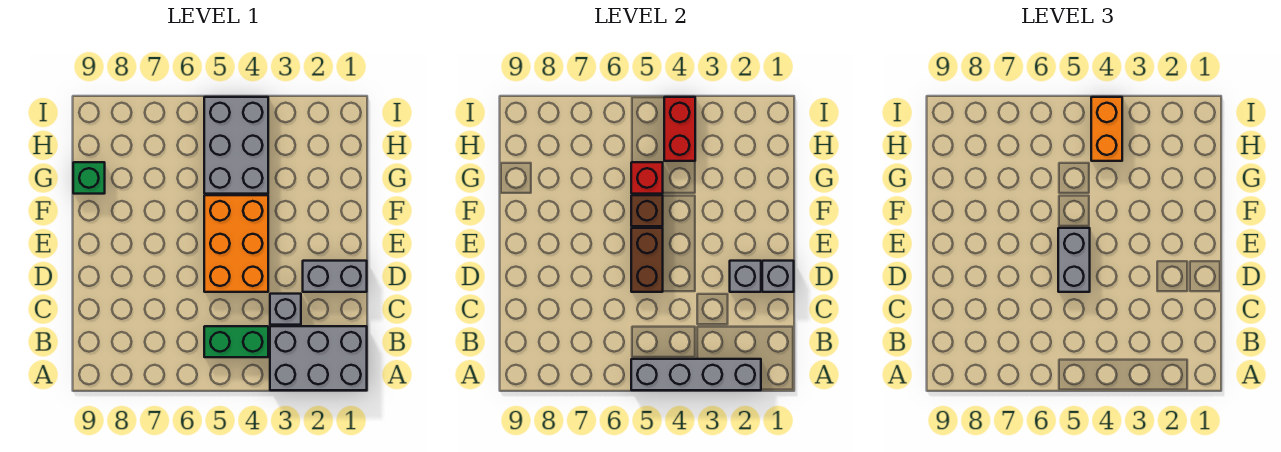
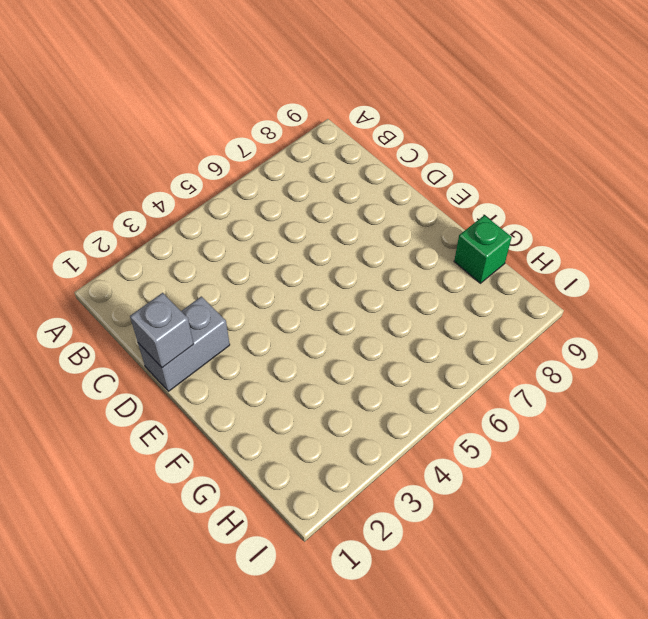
none -> grey 2x3 brick [270,326,367,390]
none -> green 1x2 brick [204,326,268,357]
none -> grey 1x1 brick [270,294,301,325]

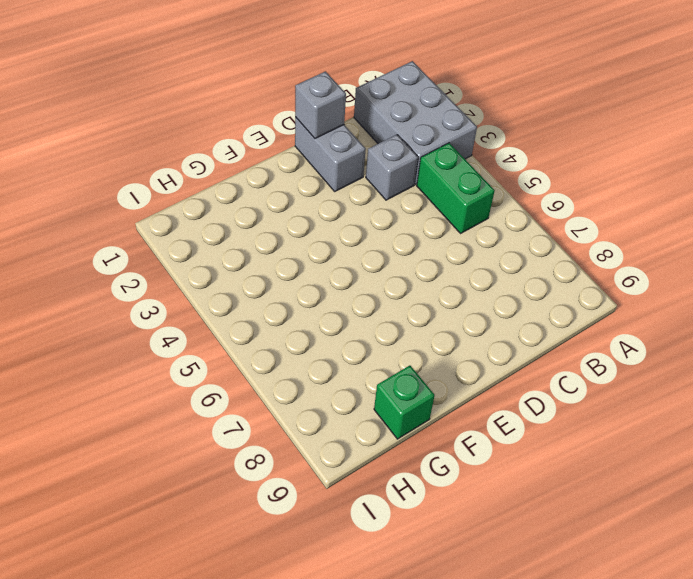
none -> orange 2x3 brick [204,195,268,292]
none -> grey 2x3 brick [204,97,268,194]
none -> grey 1x4 brick [631,359,761,390]

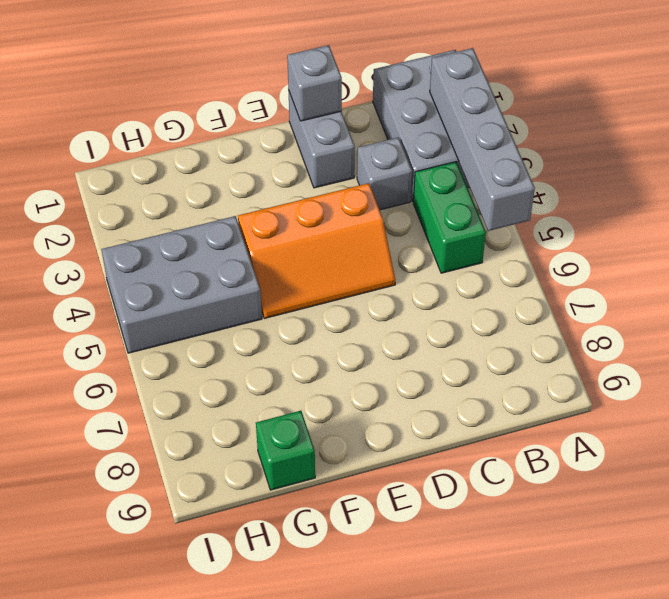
orange 2x3 slope [238,183,395,318] -> orange 2x3 brick [204,195,268,292]
none -> grey 1x1 brick [730,261,761,292]
none -> brown 1x2 brick [631,228,663,292]
none -> brown 1x1 brick [631,195,663,226]

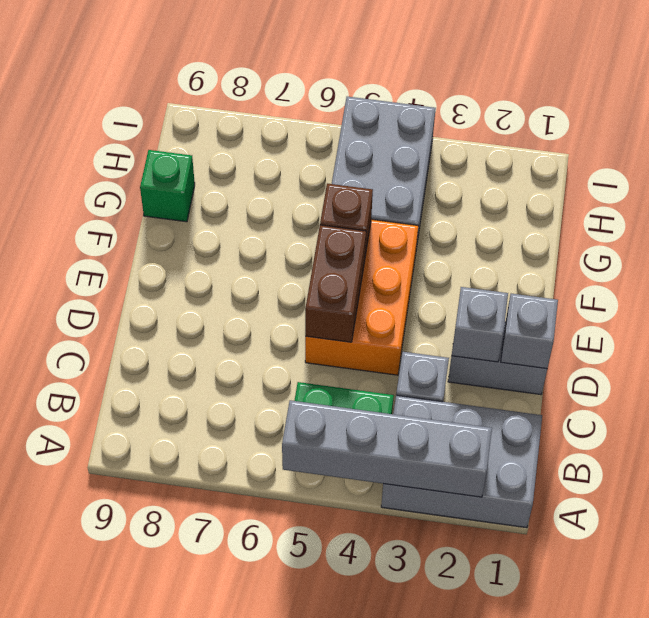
none -> red 1x1 brick [631,162,663,194]
none -> red 1x2 brick [664,97,695,161]
none -> grey 1x2 brick [1058,228,1090,292]

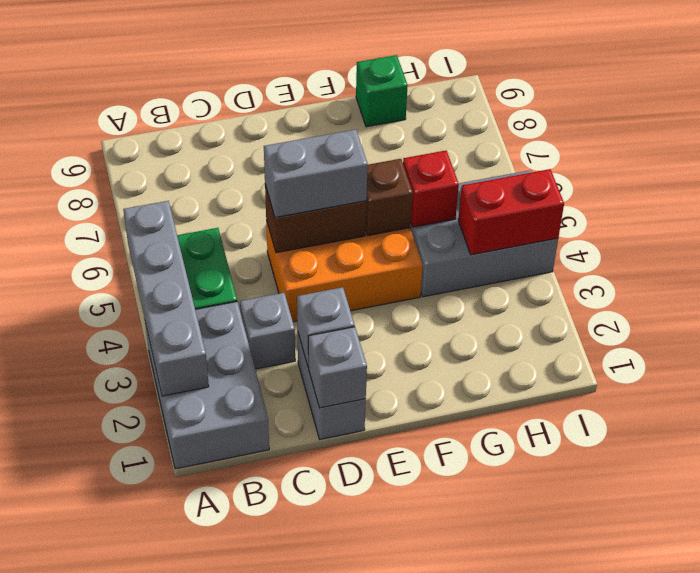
none -> orange 1x2 brick [1091,97,1122,161]

